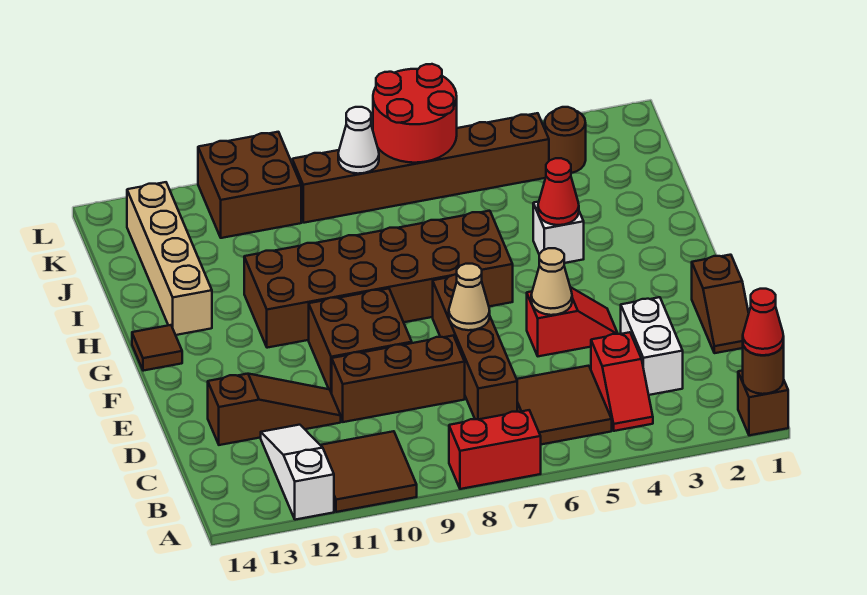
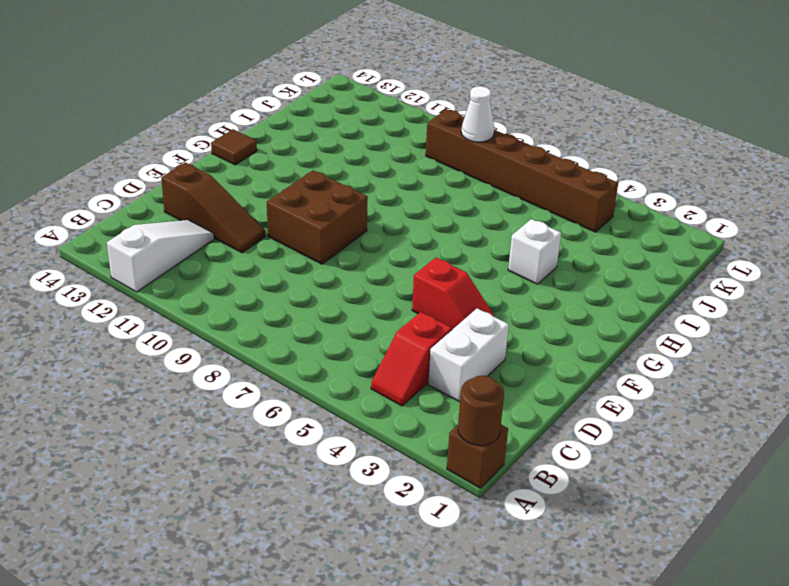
none -> red 1x2 brick [449,410,541,489]
none -> brown 2x2 tile [321,431,417,512]
none -> brown 2x2 tile [517,366,612,444]

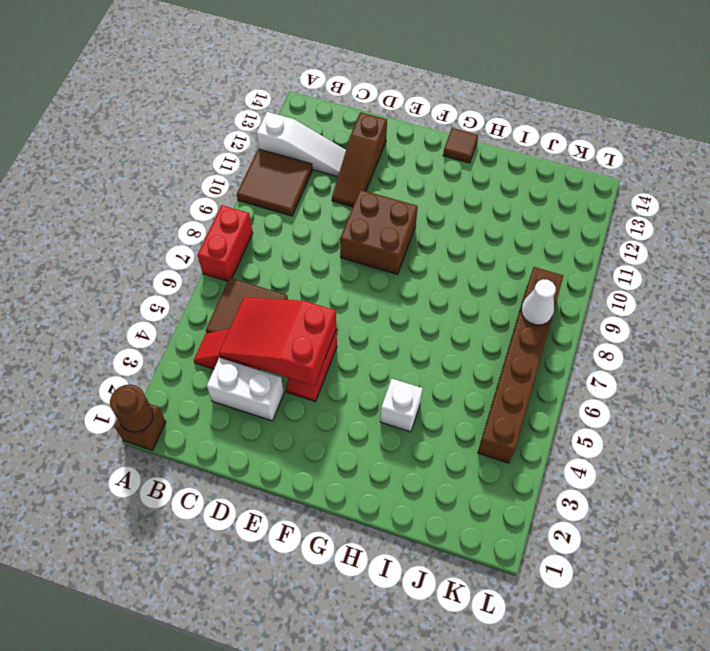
red 2x3 slope [219,297,336,386] -> tan 1x1 cone [531,248,572,315]
none -> brown 1x4 brick [433,275,517,420]
none -> brown 1x2 slope [692,255,749,353]
none -> brown 1x3 brick [332,336,465,422]

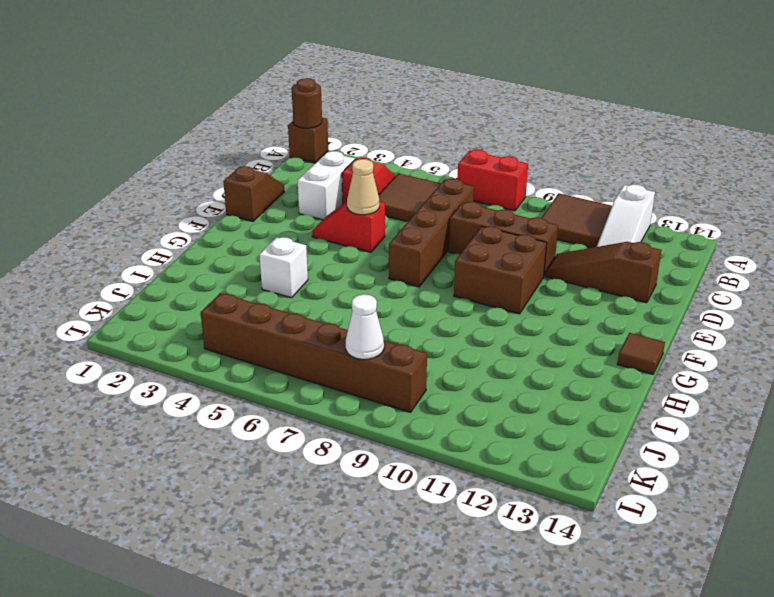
none -> brown 2x6 brick [244,211,513,348]
none -> tan 1x4 brick [127,182,212,335]
none -> brown 1x1 round brick [545,107,586,173]

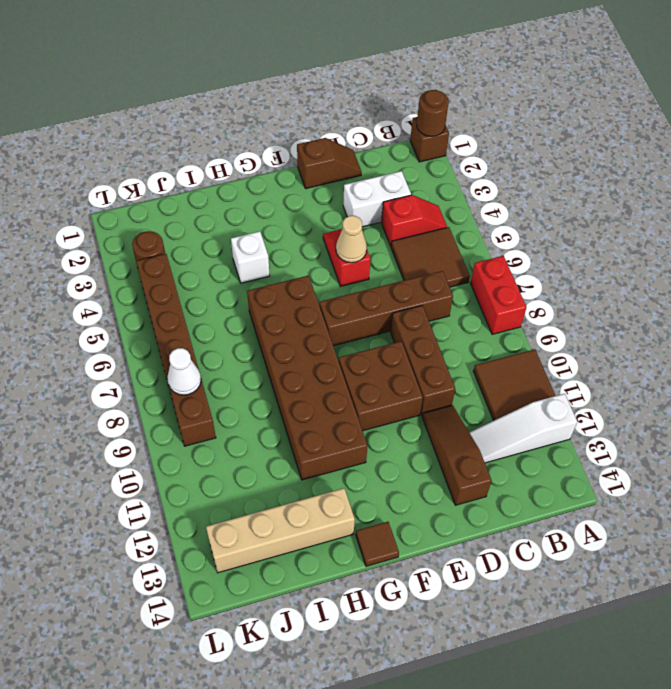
none -> brown 2x2 brick [198,132,301,238]
none -> tan 1x1 cone [449,264,490,330]
none -> red 1x1 cone [538,158,579,225]

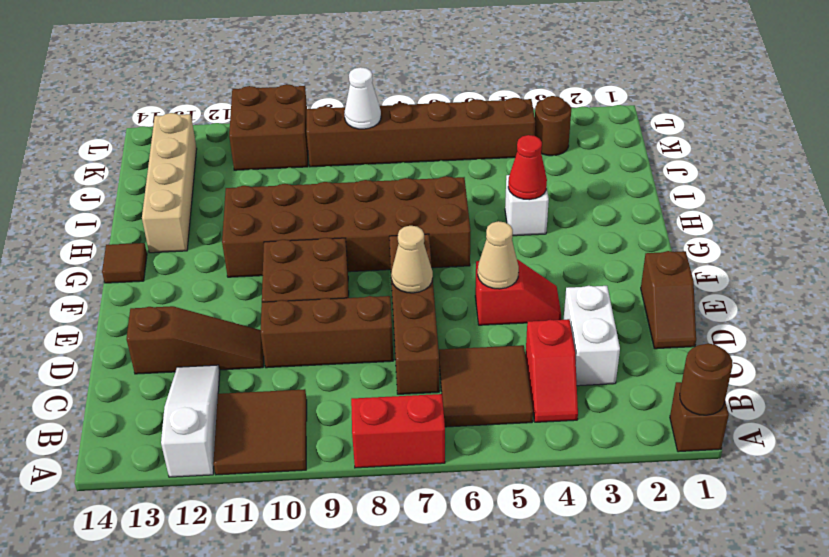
none -> red 2x2 round brick [373,64,457,163]
none -> red 1x1 cone [743,289,784,355]

